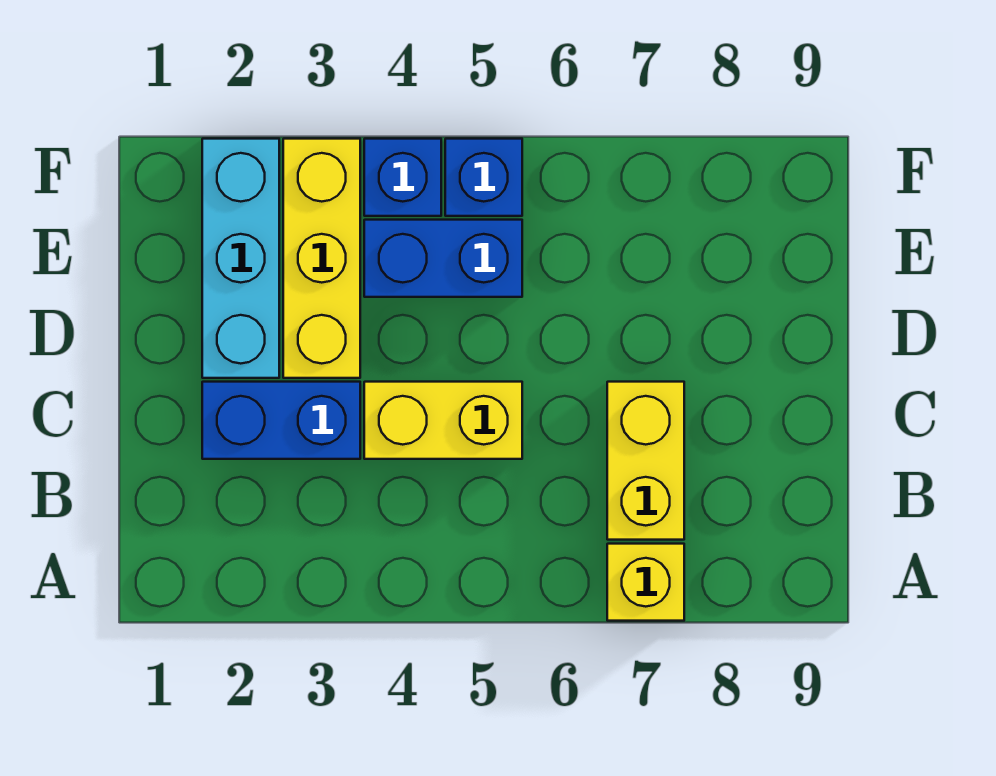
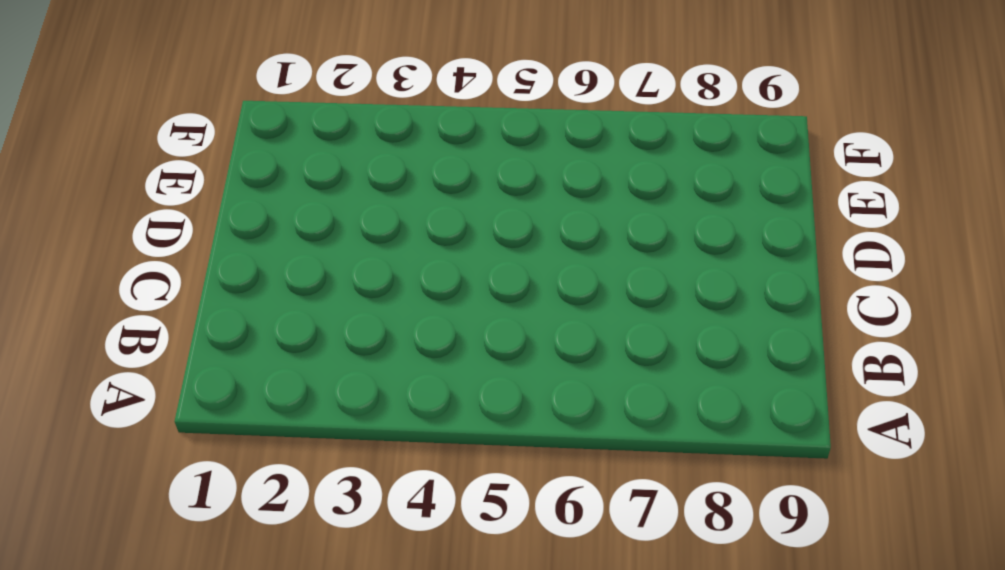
none -> yellow 1x1 brick [607,544,684,621]
none -> yellow 1x2 brick [607,382,684,540]

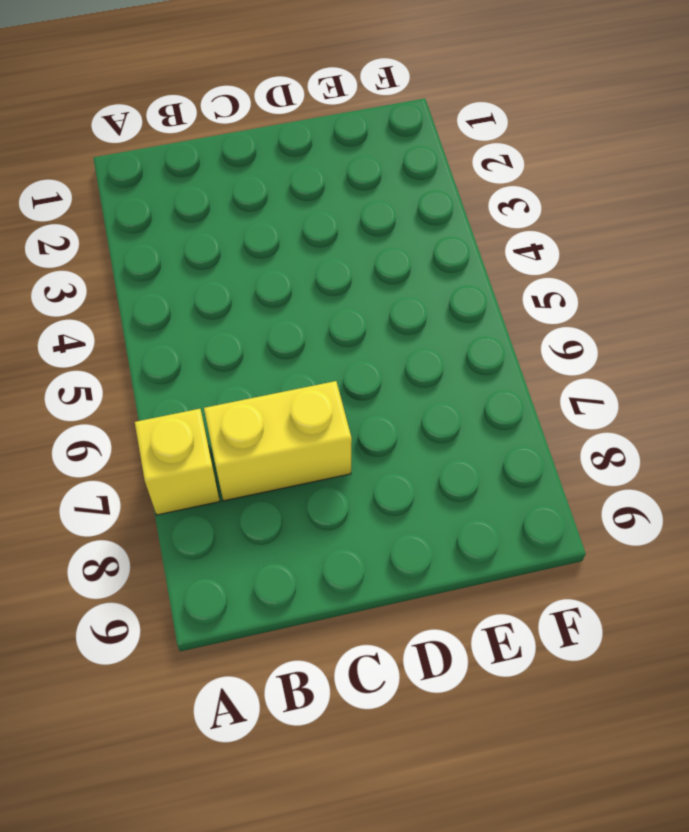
none -> blue 1x2 brick [202,382,360,459]
none -> yellow 1x2 brick [364,382,522,459]

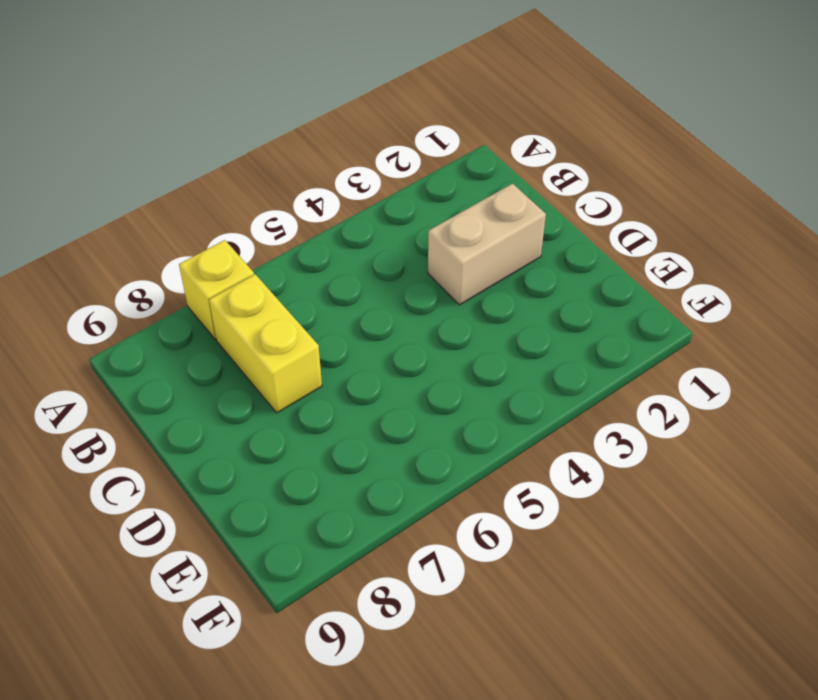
tan 1x2 brick [428,184,546,305] -> blue 1x2 brick [202,382,360,459]
none -> yellow 1x2 brick [364,382,522,459]
none -> cyan 1x3 brick [202,139,279,378]

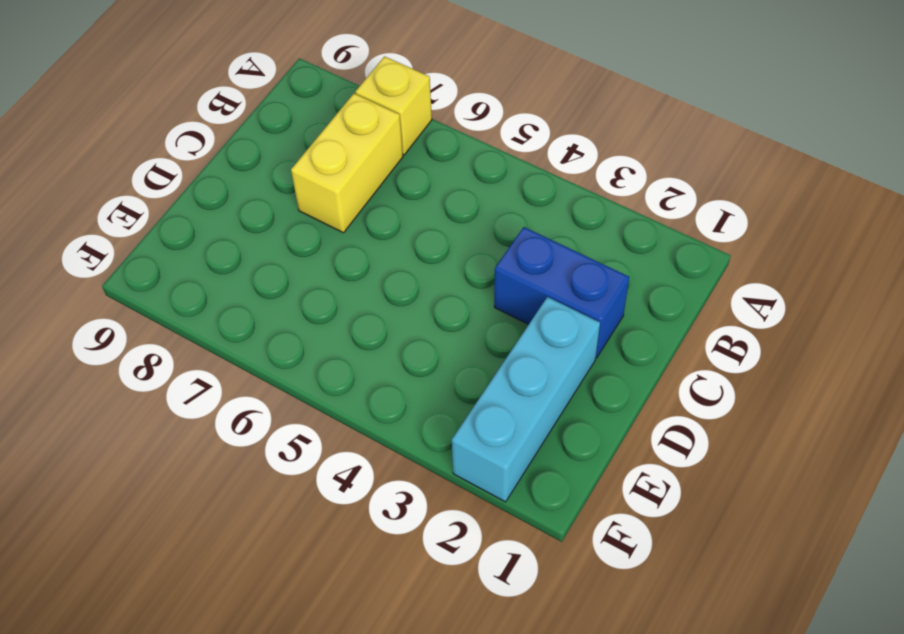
none -> yellow 1x2 brick [364,382,522,459]
none -> yellow 1x3 brick [283,139,360,378]

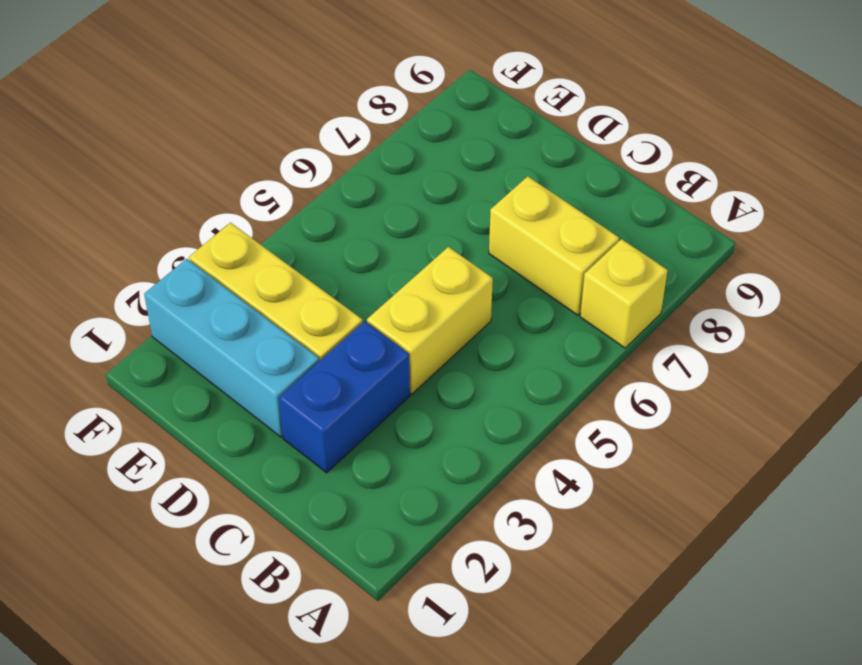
none -> blue 1x2 brick [364,220,522,297]
none -> blue 1x1 brick [364,139,441,216]

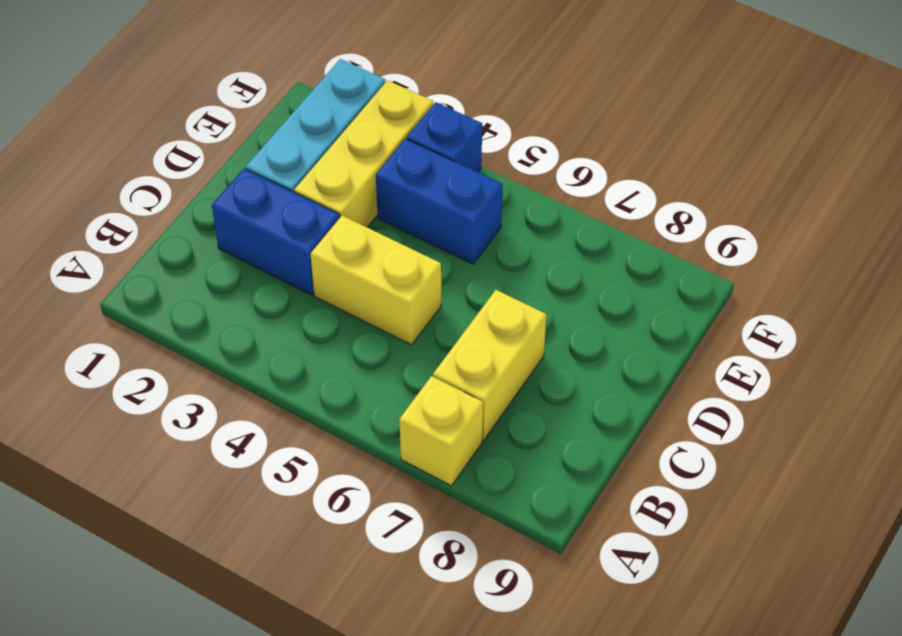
none -> blue 1x1 brick [445,139,522,216]

